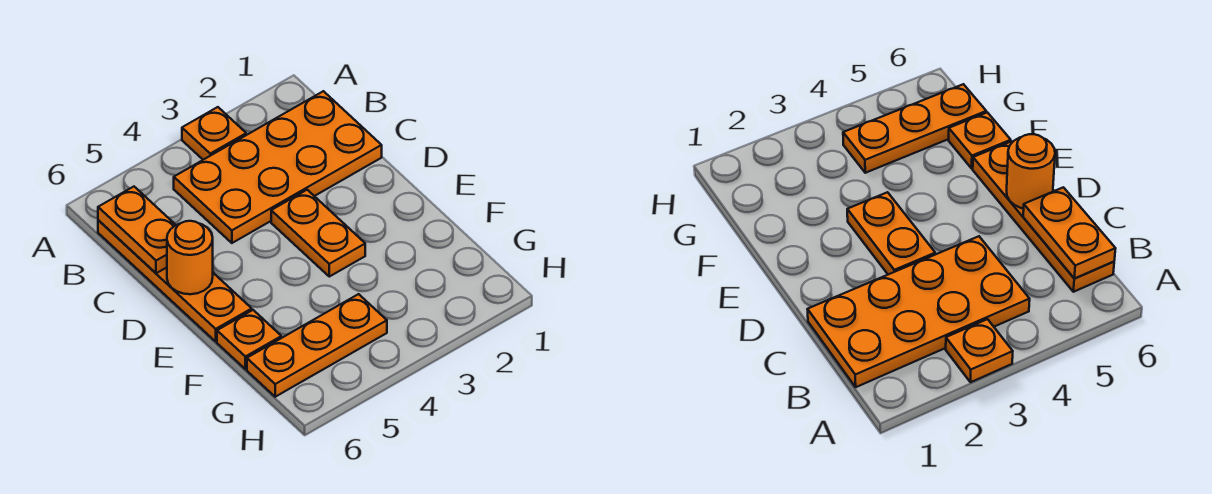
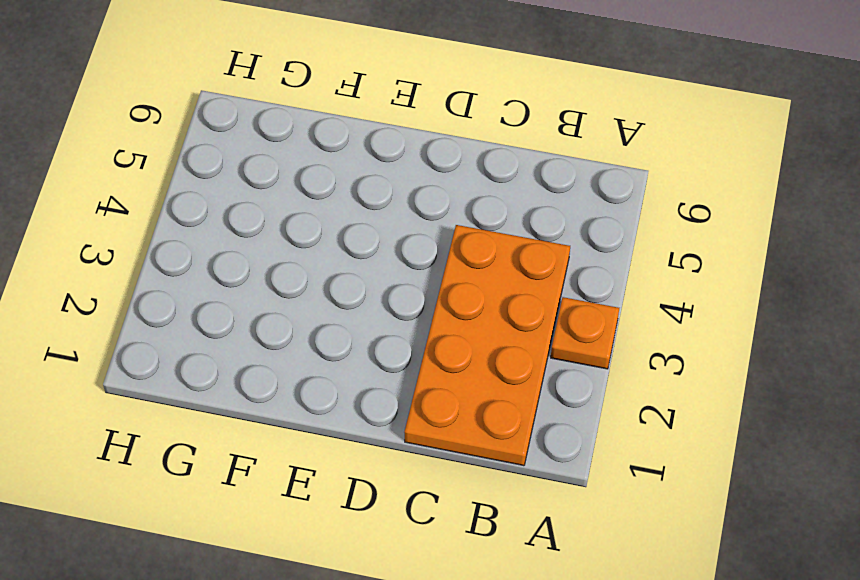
none -> orange 1x4 plate [98,220,252,341]
none -> orange 1x2 plate [271,190,365,277]

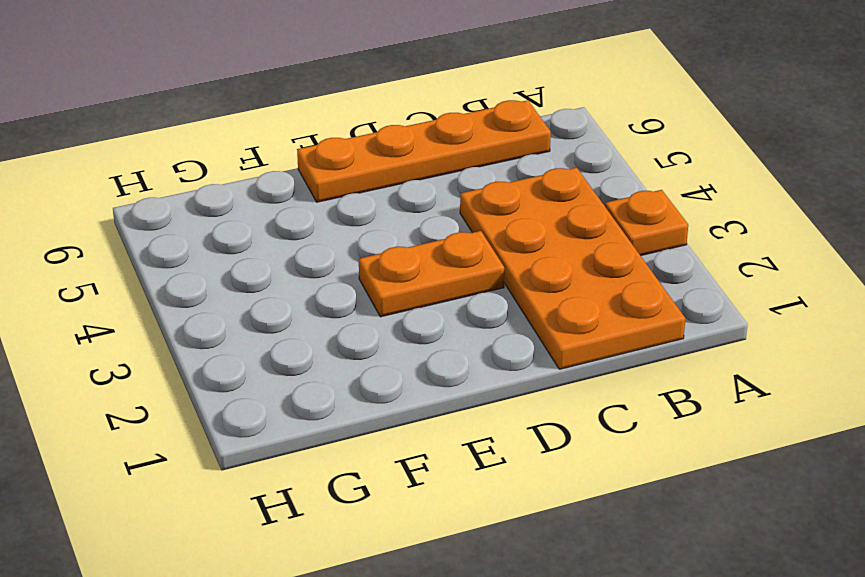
none -> orange 1x1 plate [217,310,281,369]
none -> orange 1x3 plate [247,294,387,397]

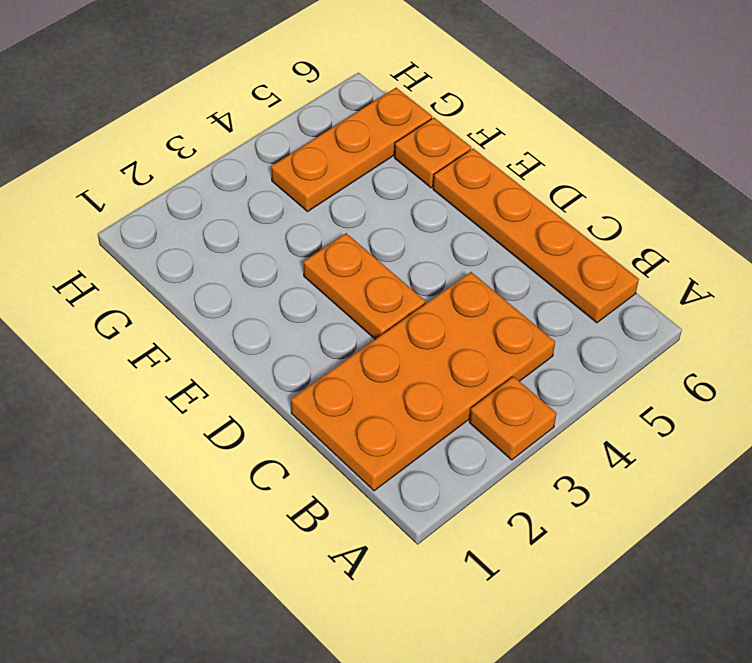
none -> orange 1x2 plate [98,187,175,273]
none -> orange 1x1 round brick [167,221,213,294]

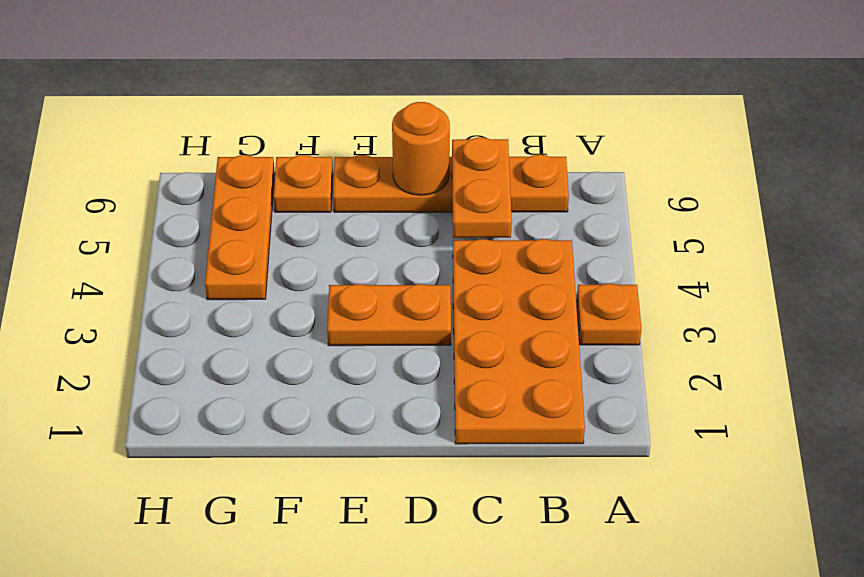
orange 1x2 plate [452,137,512,238] -> orange 1x2 plate turned to [98,187,175,273]

